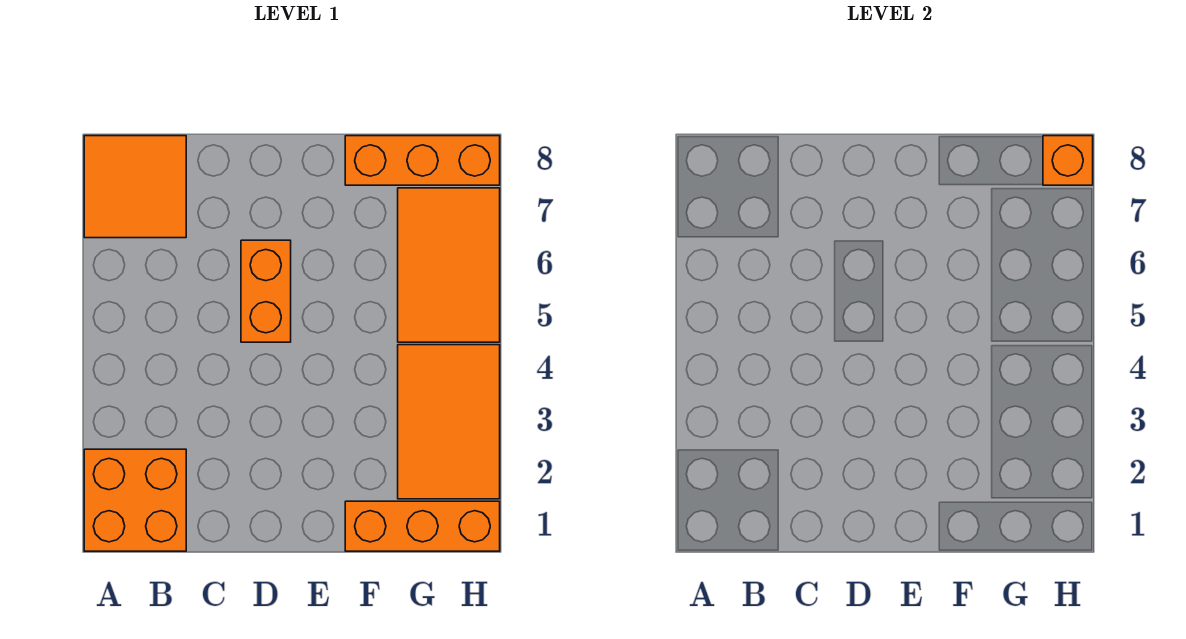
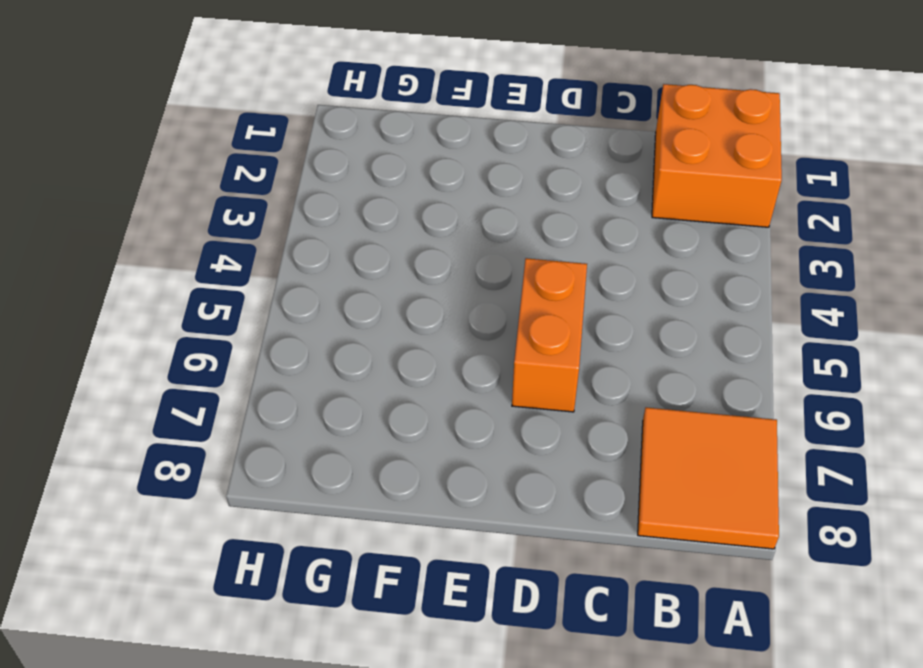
none -> orange 1x3 brick [345,501,500,551]
none -> orange 1x3 brick [345,136,500,185]

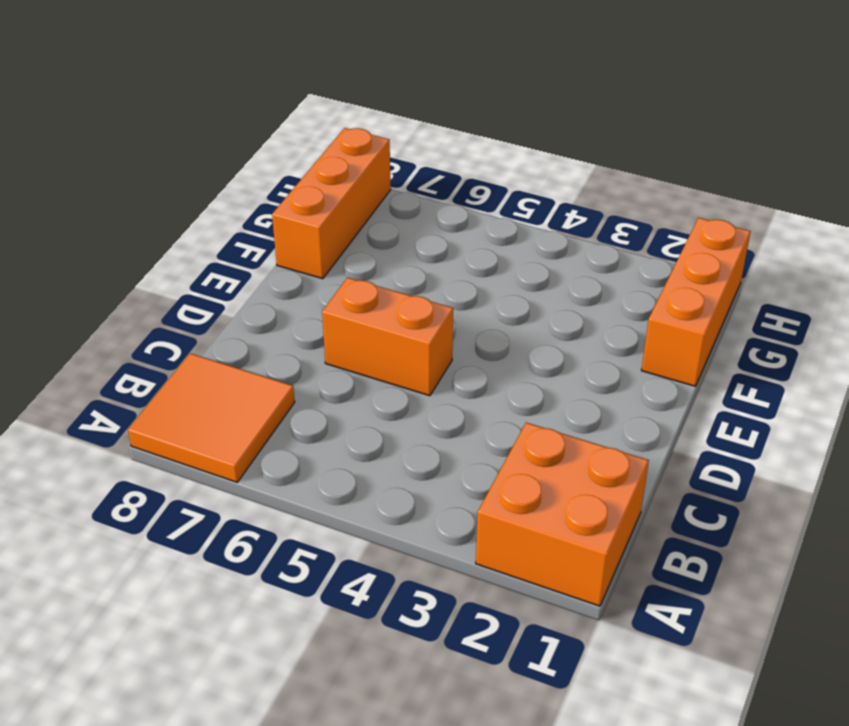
none -> orange 2x3 tile [398,345,500,499]
none -> orange 2x3 tile [398,188,500,342]

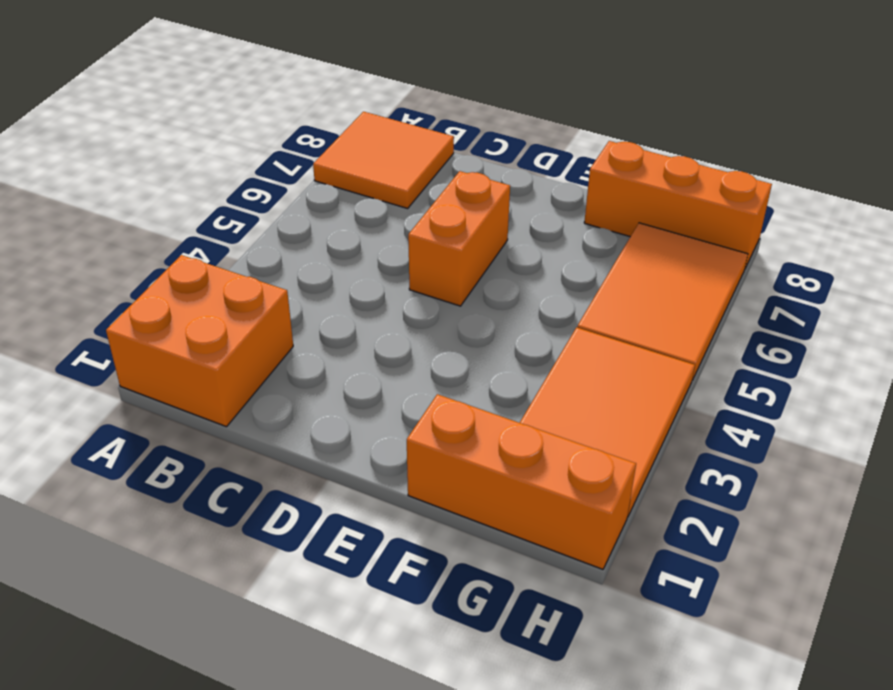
none -> orange 1x1 brick [1043,136,1093,185]

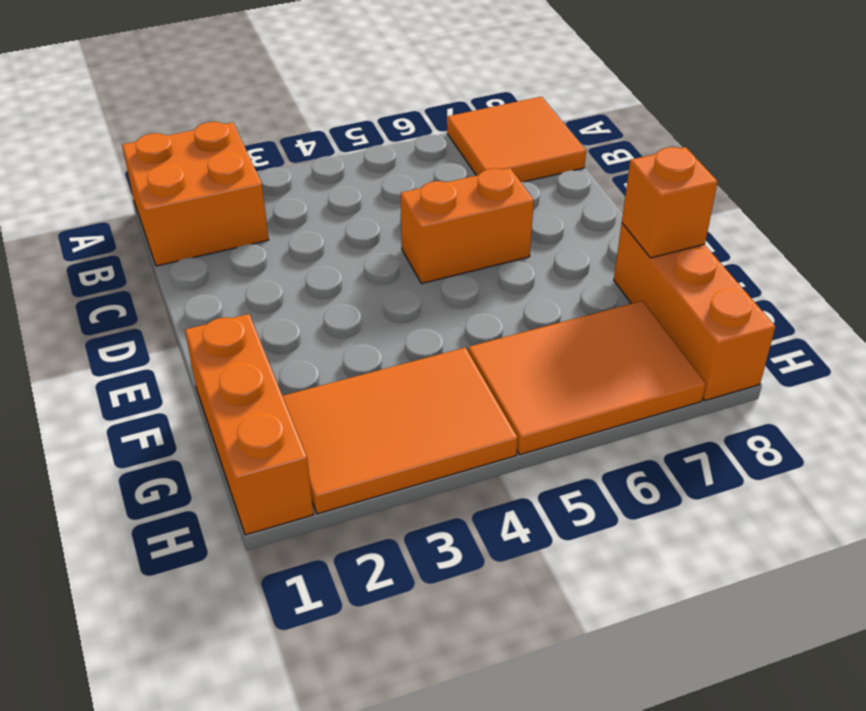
orange 1x1 brick [622,147,718,258] -> orange 1x1 brick moved to [1043,136,1093,185]

